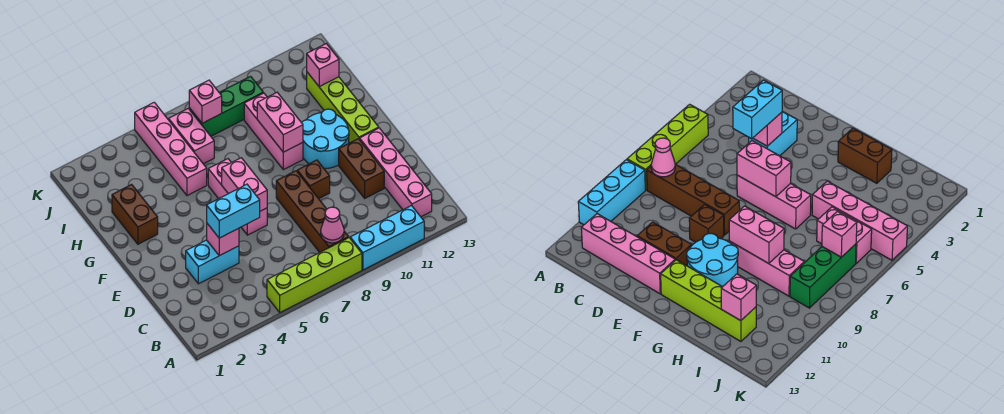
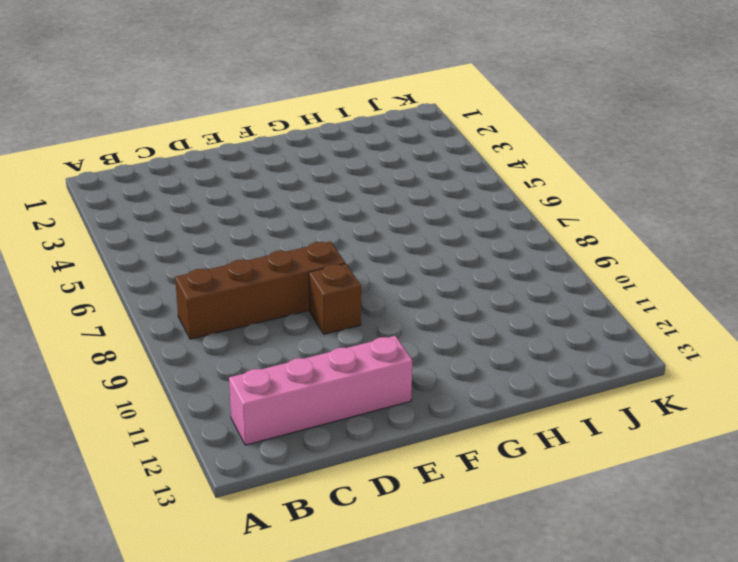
none -> lime 1x4 brick [267,238,362,312]
none -> cyan 1x3 brick [350,206,424,270]
none -> cyan 1x2 brick [186,240,239,284]

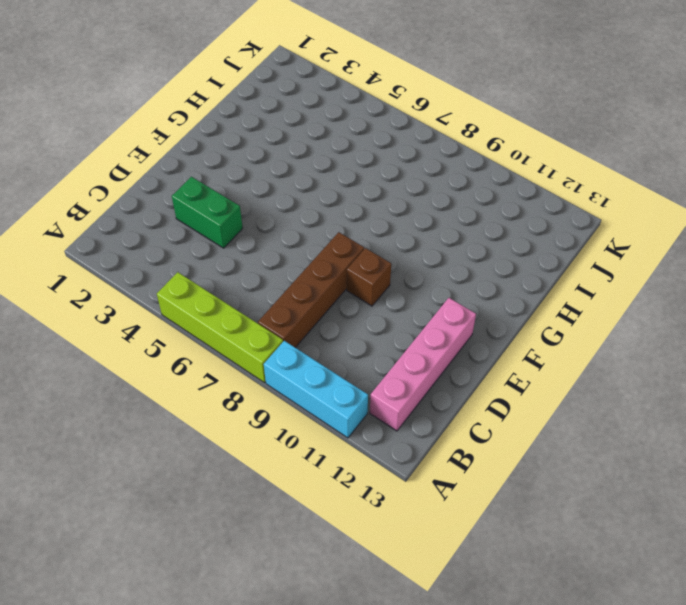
green 1x2 brick [172,177,243,248] -> cyan 1x2 brick [186,240,239,284]
none -> brown 1x2 brick [339,139,384,198]
none -> pink 1x3 brick [208,159,267,235]
none -> cyan 2x2 round brick [302,109,349,169]

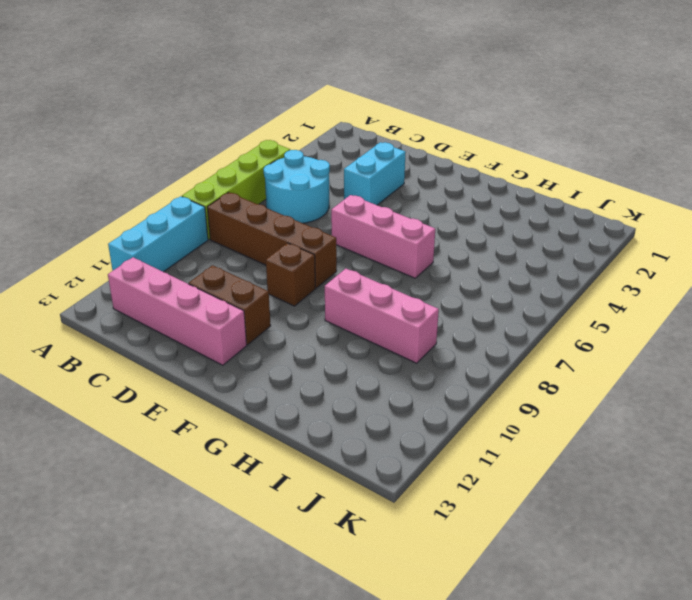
cyan 2x2 round brick [264,150,330,223] -> cyan 2x2 round brick moved to [302,109,349,169]
none -> lime 1x4 brick [307,72,379,143]
none -> brown 1x2 brick [112,184,158,244]
none -> pink 1x4 brick [135,102,207,196]

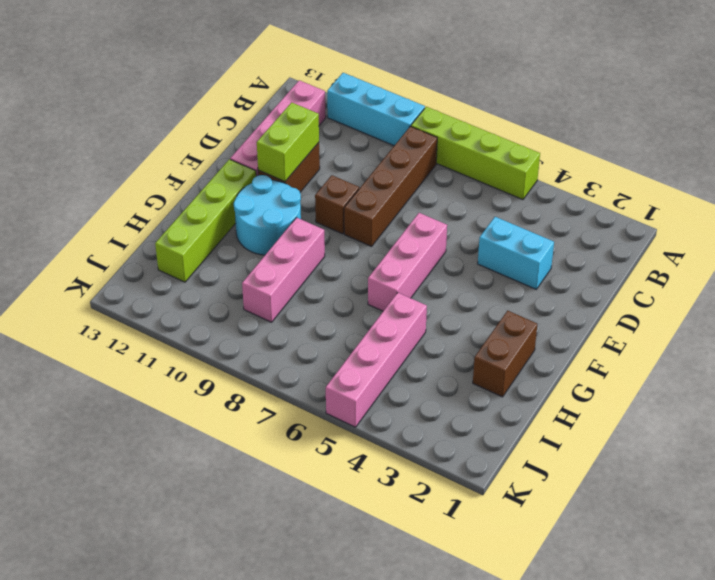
lime 1x2 brick [257,102,319,182] -> none
none -> pink 1x2 brick [169,108,214,164]
none -> green 1x3 brick [189,76,263,136]
none -> pink 1x1 cone [321,207,344,243]

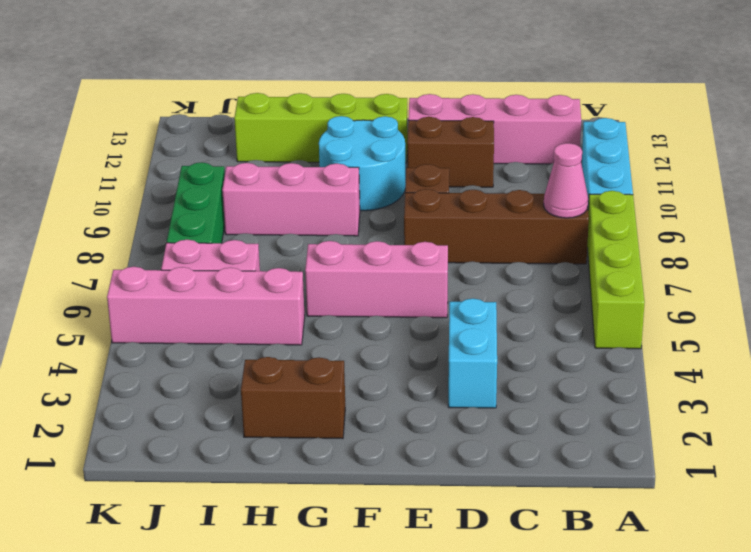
none -> pink 1x1 brick [207,224,239,256]
none -> pink 1x2 brick [222,158,267,211]
none -> pink 1x2 brick [257,92,303,152]

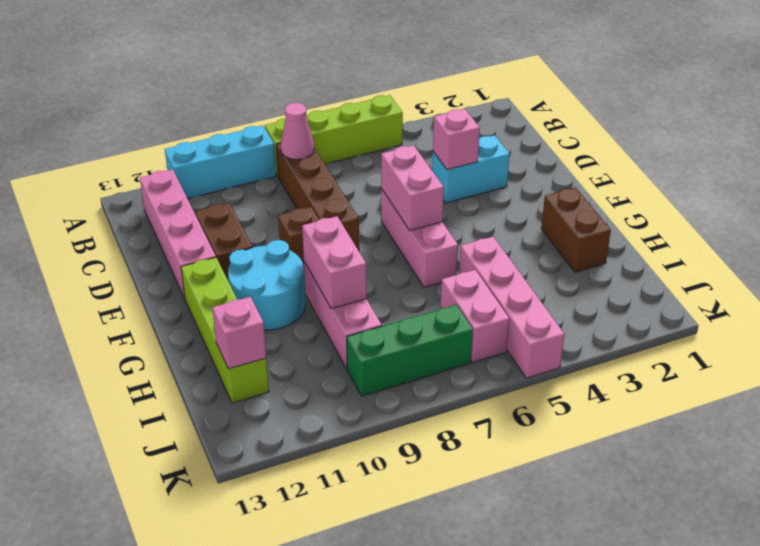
none -> pink 1x1 brick [189,80,222,123]
none -> cyan 1x2 brick [207,184,260,238]

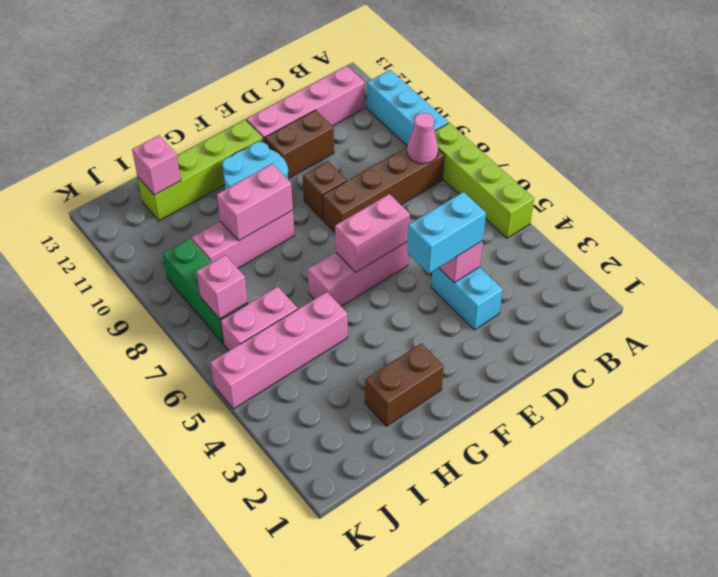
cyan 1x2 brick [407,192,486,274] -> cyan 1x2 brick turned to [207,184,260,238]

